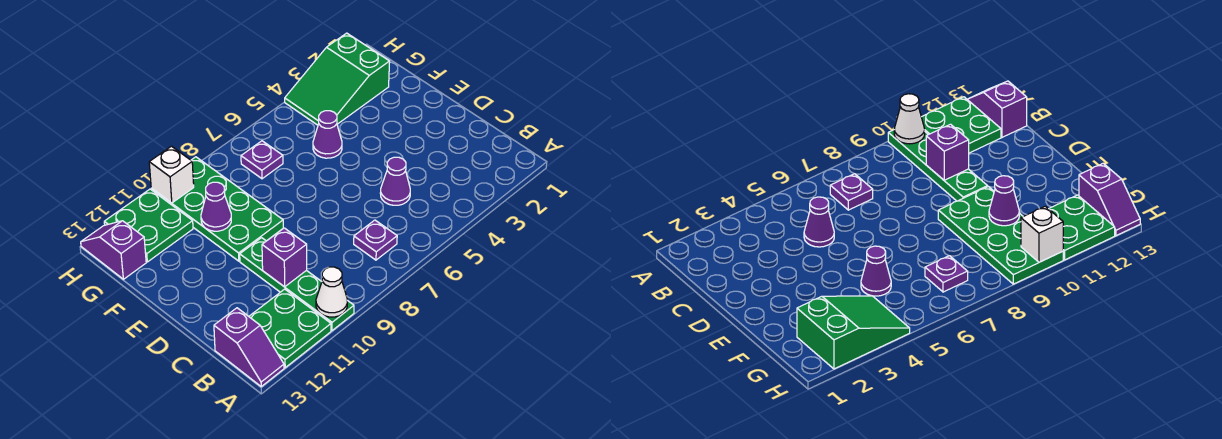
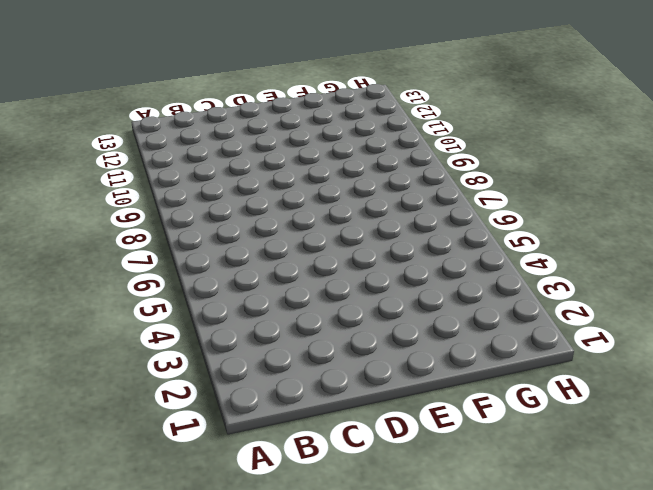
none -> green 1x4 plate [240,238,354,330]
none -> green 2x2 plate [249,289,331,368]
none -> purple 1x2 slope [214,308,284,386]

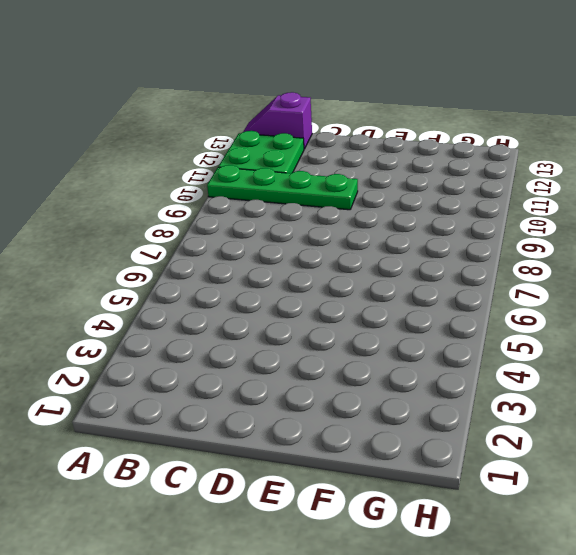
none -> purple 1x1 plate [354,220,397,260]
none -> purple 1x1 cone [380,157,410,205]
none -> green 2x4 plate [151,157,283,261]

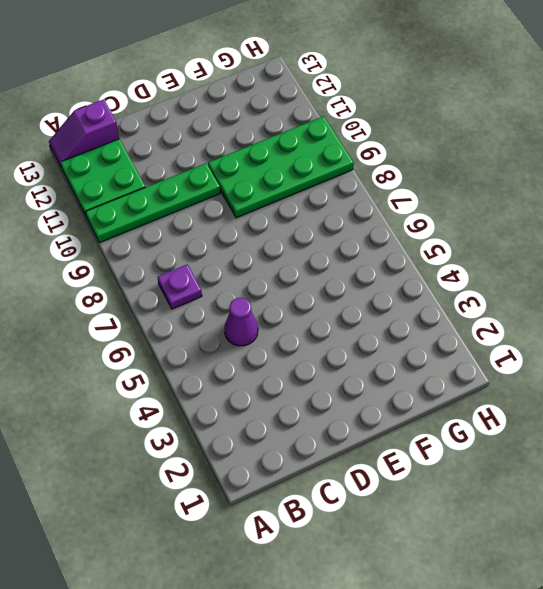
none -> purple 1x1 cone [313,111,342,158]
none -> green 2x3 slope [285,33,390,125]
none -> purple 1x1 plate [241,141,283,179]

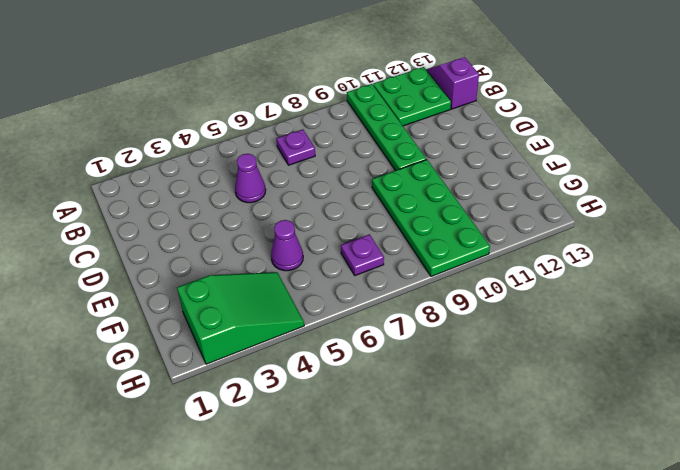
none -> green 2x2 plate [104,189,193,262]
none -> purple 1x2 slope [81,221,146,279]
none -> white 1x1 cone [316,267,347,317]

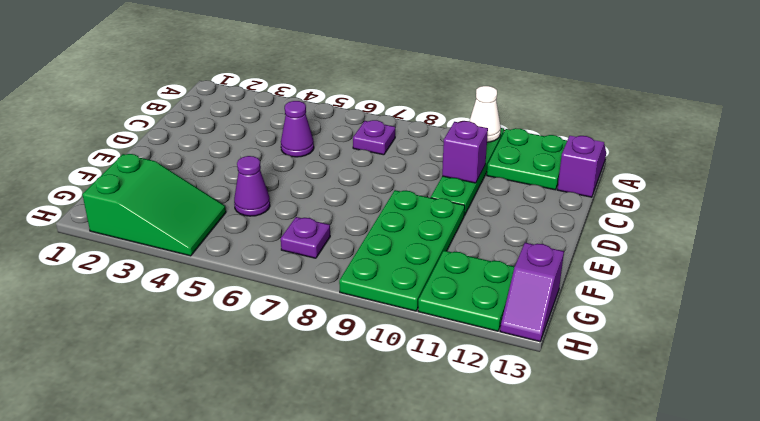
none -> purple 1x1 cone [201,182,231,231]
none -> white 1x1 brick [149,146,194,203]

